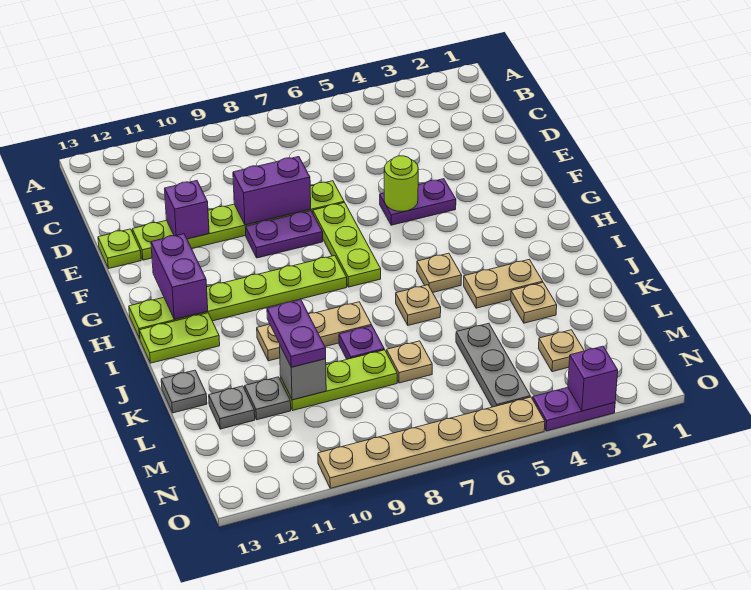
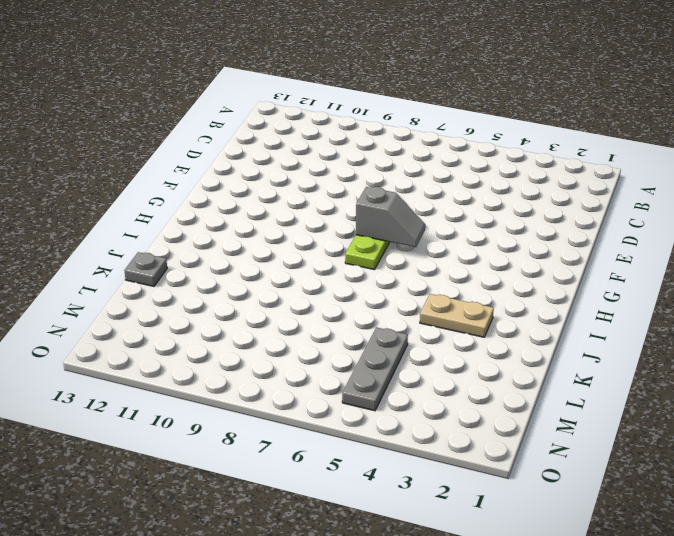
grey 1x2 slope [356,187,425,247] -> none
none -> lime 1x6 plate [132,181,344,260]
none -> lime 1x1 plate [98,229,141,268]
none -> purple 1x2 plate [380,179,456,225]

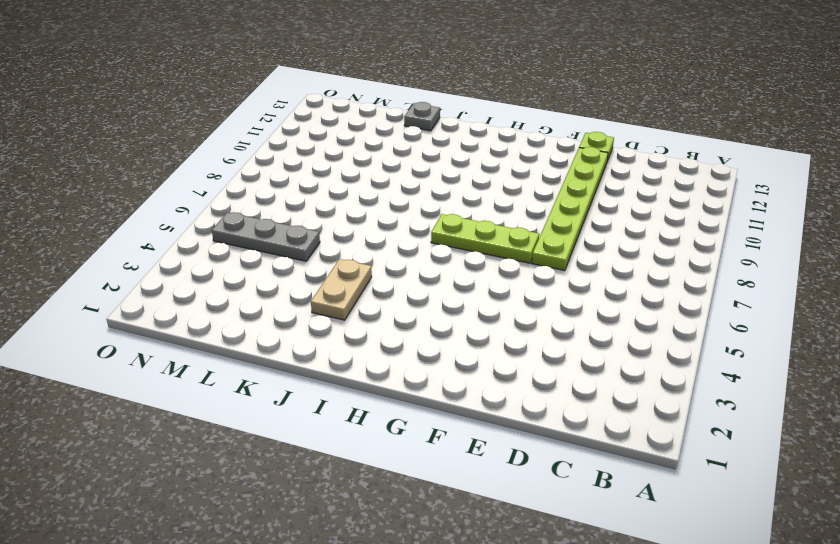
none -> purple 1x2 plate [380,179,456,225]
none -> purple 1x2 plate [245,211,323,258]
none -> lime 1x6 plate [129,256,347,338]

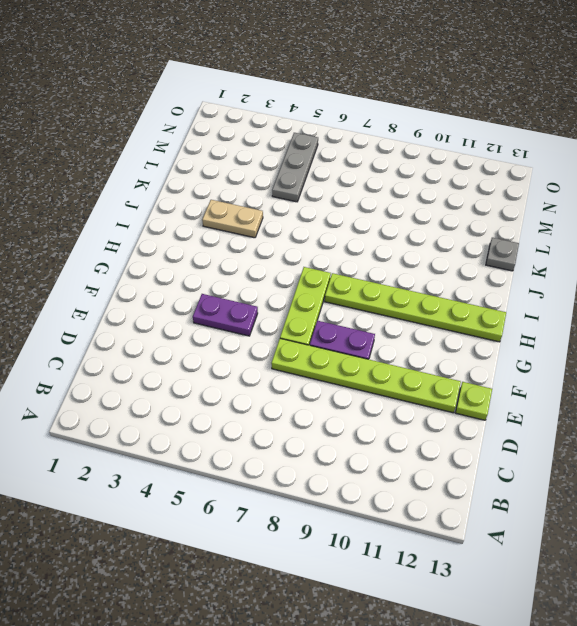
none -> tan 1x1 plate [417,253,462,292]
none -> lime 1x2 plate [139,313,220,363]
none -> tan 1x1 plate [396,285,441,325]

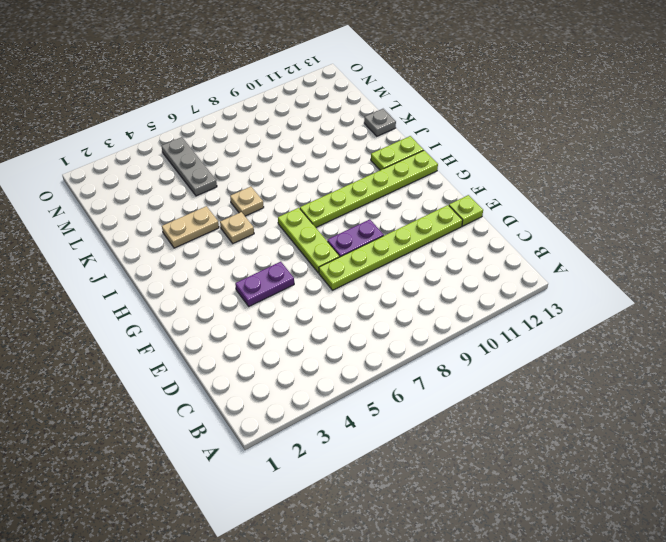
none -> tan 1x3 plate [257,302,372,361]
none -> tan 1x1 plate [511,283,557,323]
none -> purple 1x1 plate [339,326,384,359]

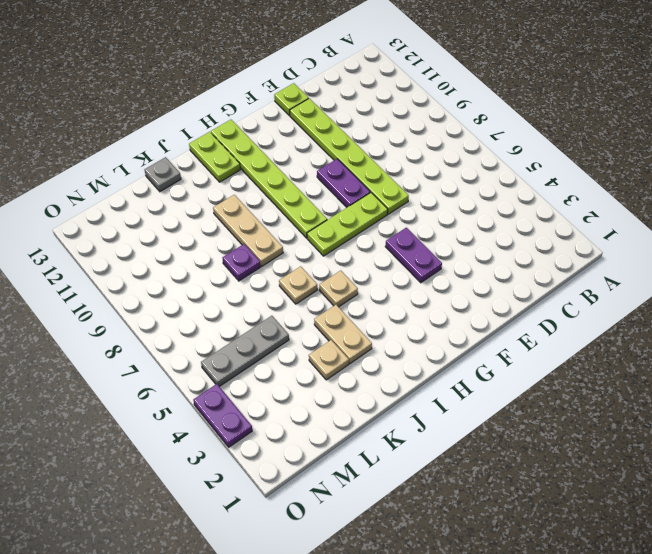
none -> tan 1x1 plate [387,341,432,383]
none -> lime 1x3 plate [281,350,397,410]
none -> grey 1x1 plate [245,377,291,420]

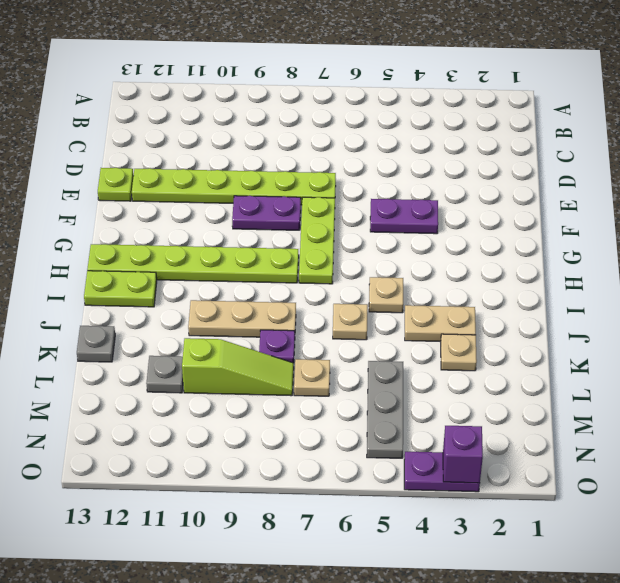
lime 1x3 slope [182,338,294,396] -> lime 1x3 plate [281,350,397,410]
none -> grey 1x1 plate [209,386,255,429]
none -> tan 1x1 plate [538,330,584,372]
none -> tan 1x6 plate [318,397,545,488]

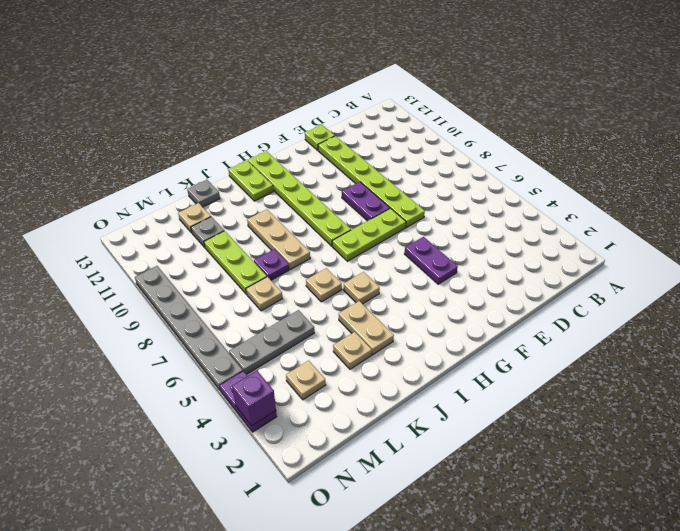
tan 1x1 plate [178,203,211,233] -> grey 1x1 plate [209,386,255,429]
grey 1x6 plate [135,266,243,390] -> tan 1x6 plate [318,397,545,488]
none -> purple 1x2 brick [233,157,311,225]
none -> purple 1x1 brick [165,181,209,239]
none -> lime 1x1 round brick [384,156,418,212]

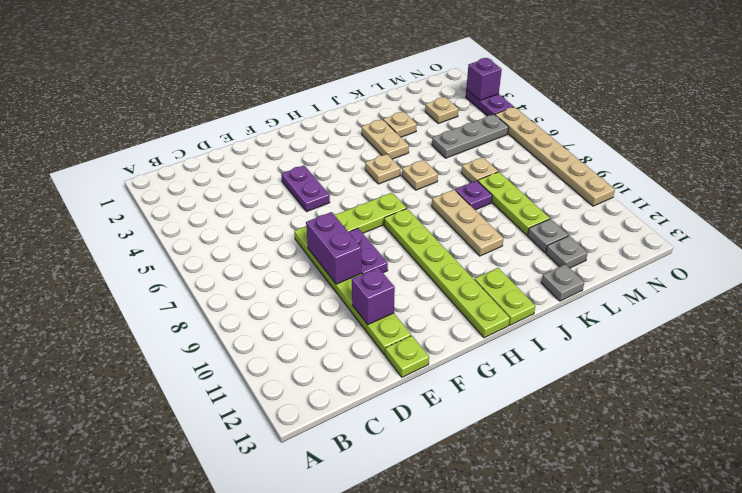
none -> lime 1x1 round brick [384,156,418,212]
none -> purple 1x2 brick [151,234,208,319]
none -> grey 1x1 brick [280,346,326,400]

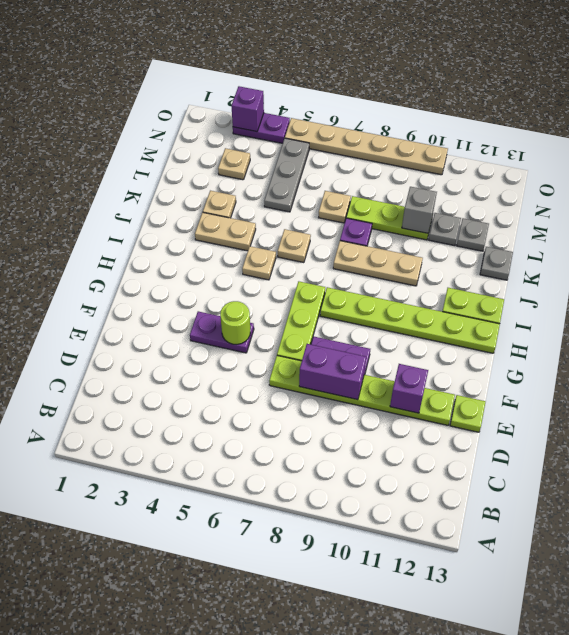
none -> purple 1x2 brick [151,234,208,319]
none -> purple 1x2 plate [267,300,326,367]

